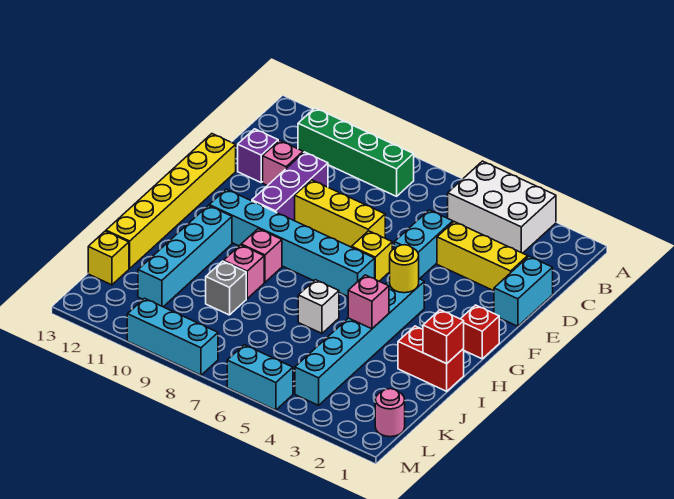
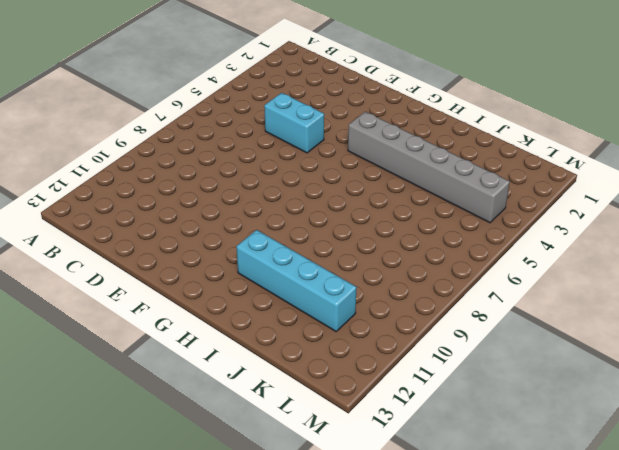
grey 1x6 brick [348,112,510,223] -> cyan 1x6 brick [295,279,424,405]
none -> white 2x3 brick [448,161,556,253]
none -> green 1x4 brick [298,108,414,196]
none -> cyan 1x2 brick [494,256,553,326]

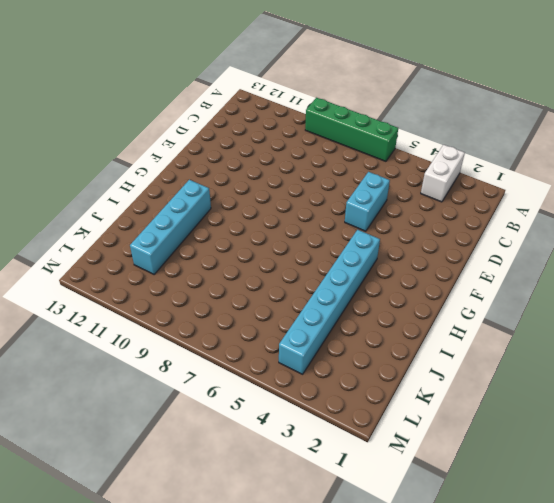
white 1x2 brick [421,145,465,202] -> white 2x3 brick [448,161,556,253]
green 1x4 brick [305,98,398,161] -> green 1x4 brick moved to [298,108,414,196]
none -> cyan 1x2 brick [494,256,553,326]
none -> yellow 1x3 brick [437,222,528,291]
none -> purple 1x3 brick [252,152,328,221]

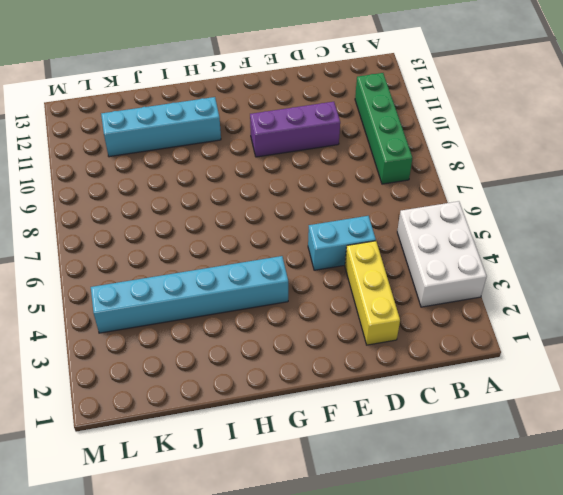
none -> cyan 1x2 brick [494,256,553,326]
none -> pink 1x1 brick [263,140,303,186]
none -> purple 1x1 brick [238,129,278,182]

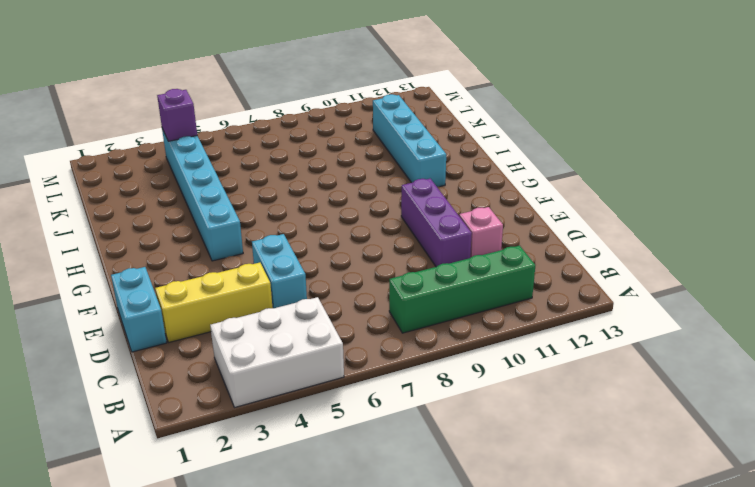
purple 1x1 brick [157,89,197,141] -> purple 1x1 brick moved to [238,129,278,182]
none -> yellow 1x3 brick [295,180,385,247]
none -> yellow 1x6 brick [106,134,236,269]
none -> yellow 1x1 brick [352,231,392,281]

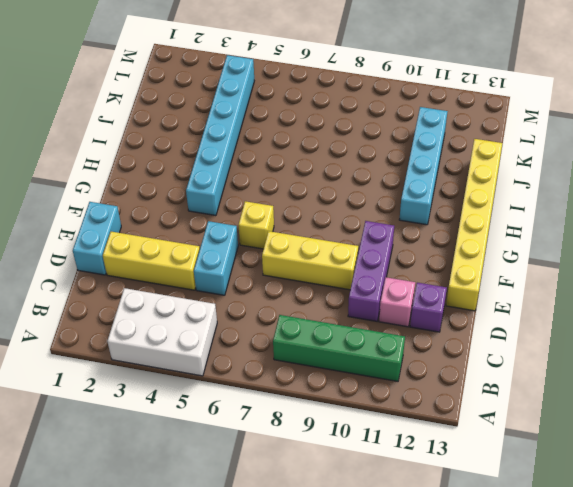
none -> red 1x1 brick [461,305,499,359]
none -> cyan 1x6 brick [209,189,375,296]
none -> pink 1x1 brick [241,229,282,282]

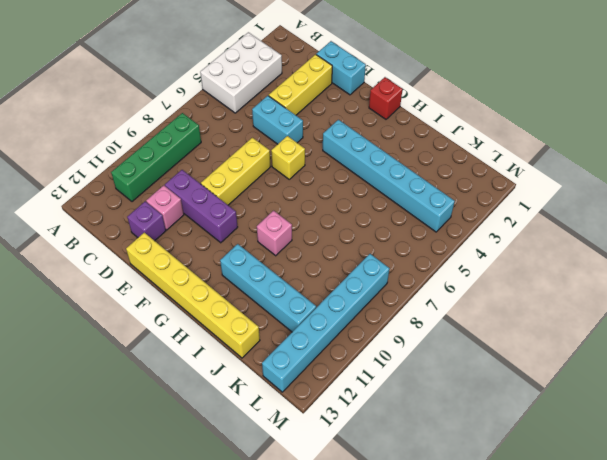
cyan 1x6 brick [262,254,390,392] -> cyan 1x6 brick moved to [209,189,375,296]
none -> red 1x2 brick [398,326,464,391]
none -> white 1x1 brick [298,280,339,333]
none -> pink 1x1 brick [224,245,264,299]

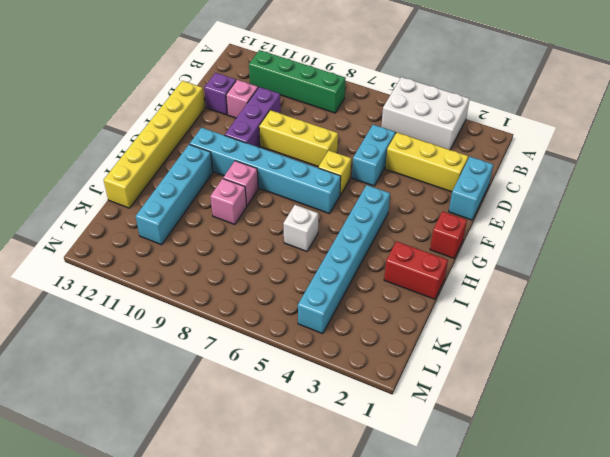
none -> grey 1x1 brick [206,261,246,315]
none -> yellow 1x1 brick [88,231,129,285]
none -> pink 1x1 round brick [375,389,405,437]

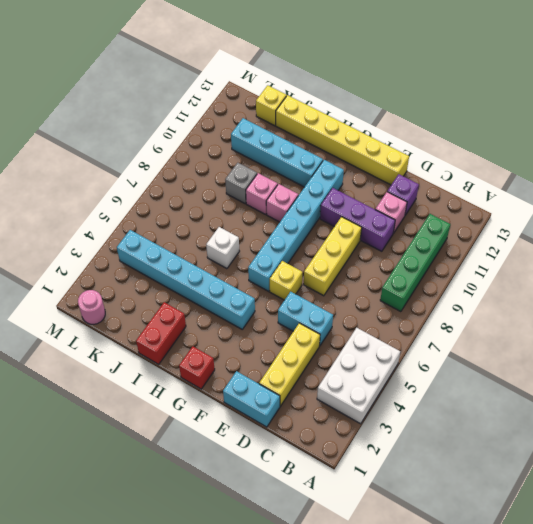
none -> cyan 1x2 brick [227,345,293,410]
none -> cyan 1x3 brick [127,298,218,375]
none -> yellow 1x1 round brick [390,245,419,293]

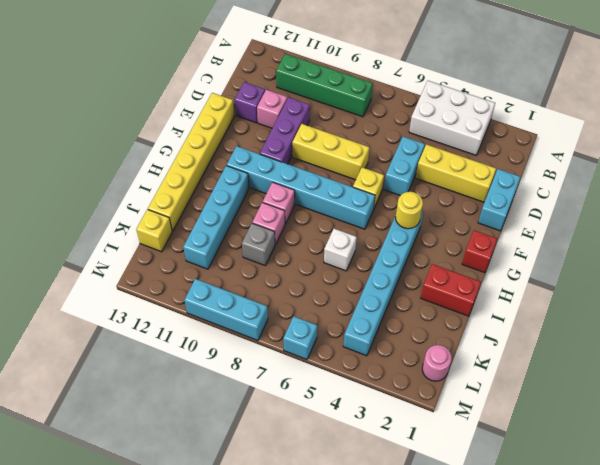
cyan 1x1 brick [283,316,317,359] -> cyan 1x2 brick [227,345,293,410]
none -> red 1x1 brick [423,310,464,364]
none -> pink 1x1 brick [348,275,389,329]

